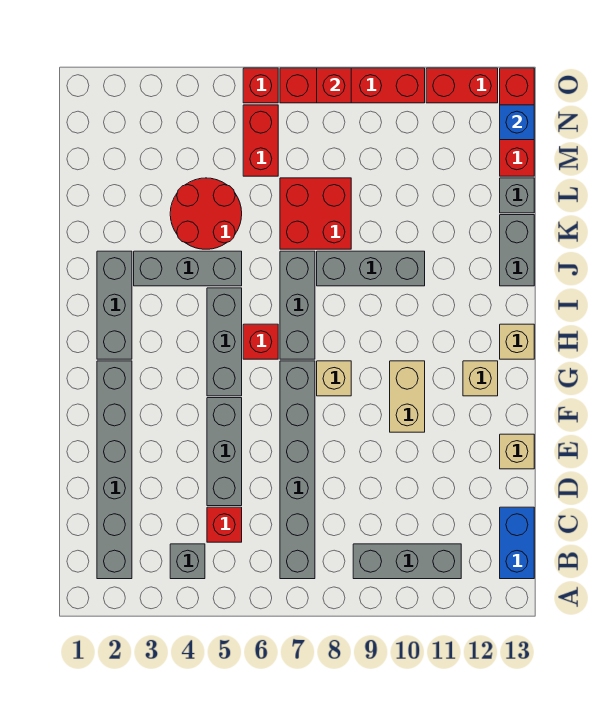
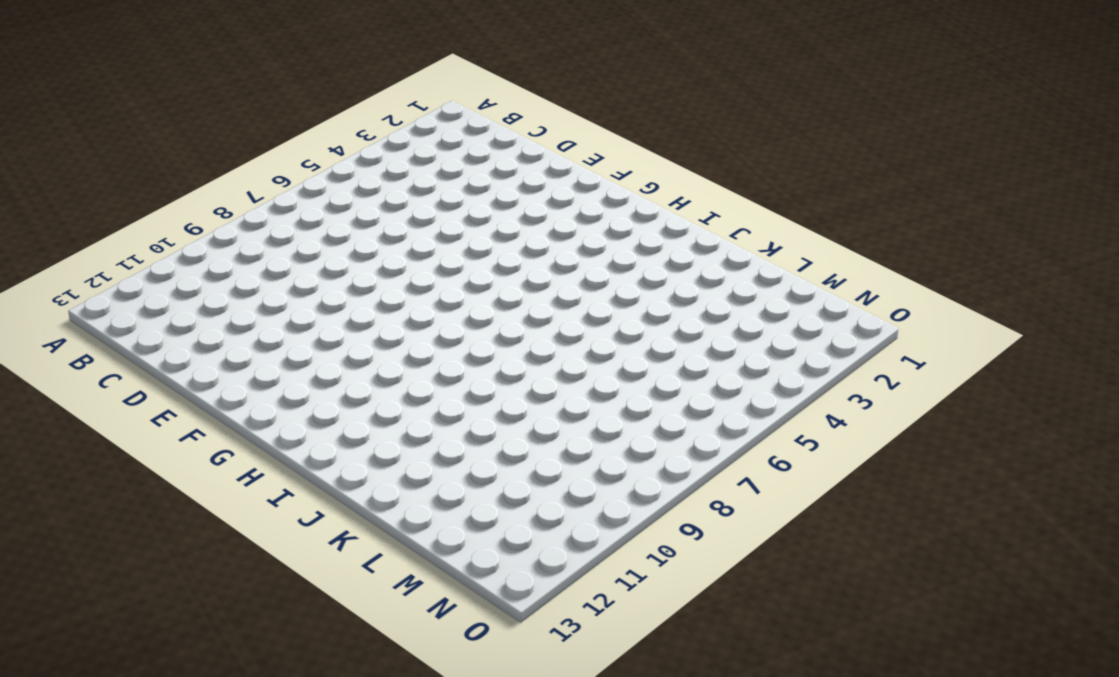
none -> grey 1x6 brick [97,361,132,579]
none -> grey 1x1 brick [170,544,205,579]
none -> grey 1x6 brick [280,361,315,579]

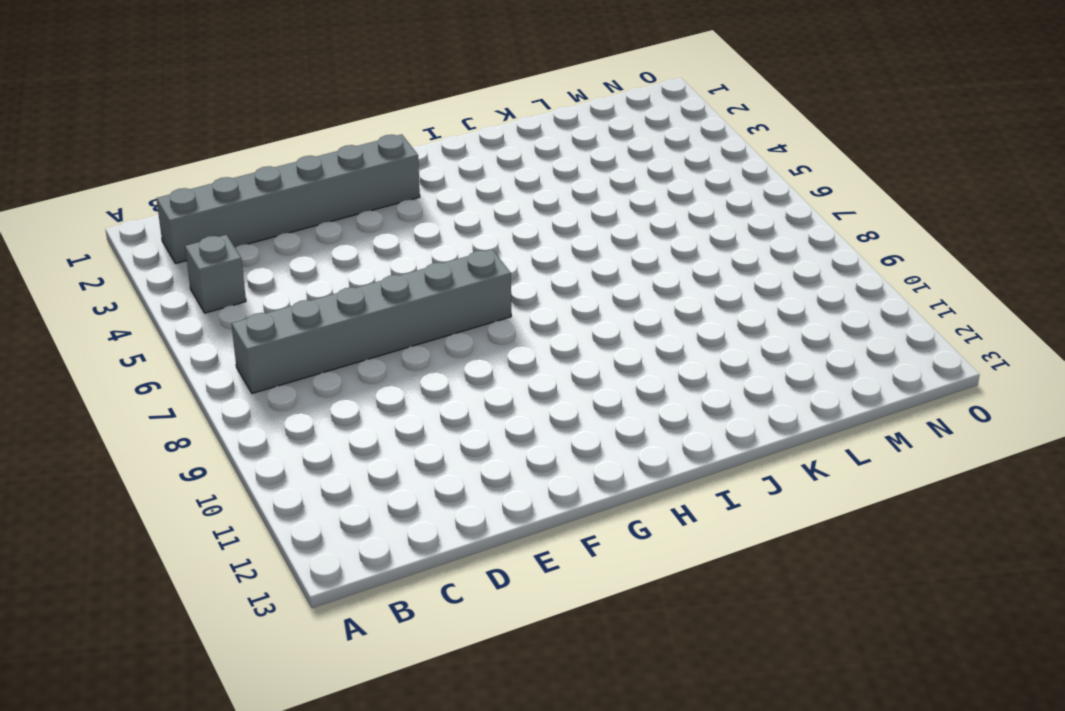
none -> grey 1x3 brick [353,544,461,579]
none -> blue 1x2 brick [500,507,534,579]
none -> red 1x1 brick [207,507,242,542]

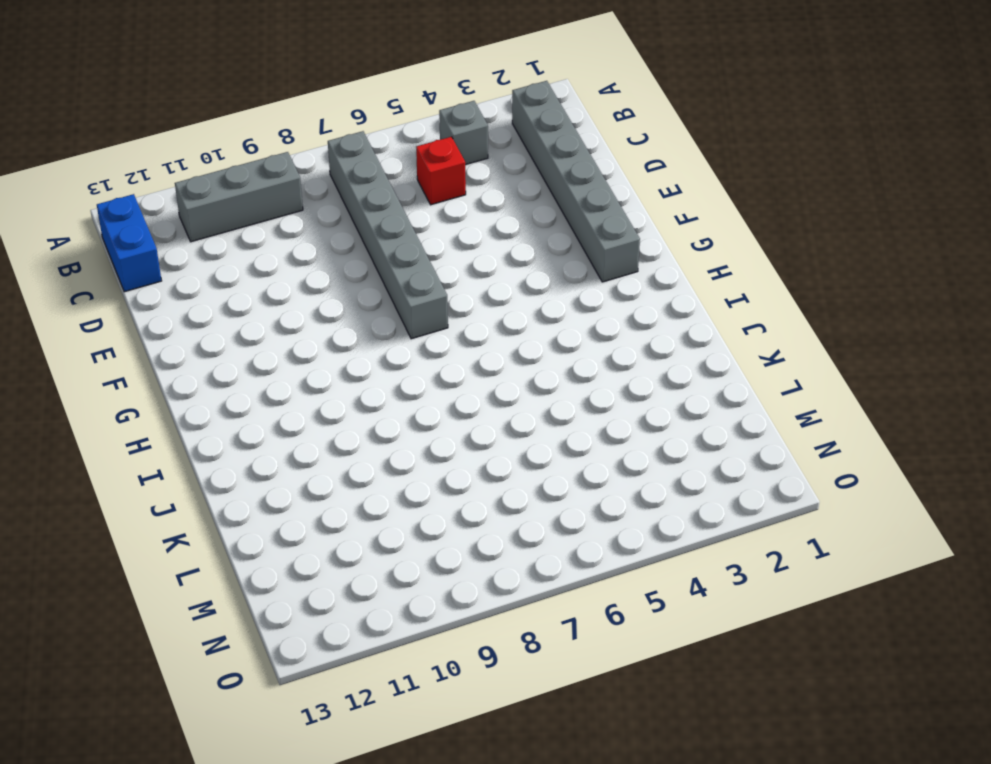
none -> grey 1x3 brick [207,398,242,506]
none -> tan 1x1 brick [500,434,534,469]
none -> tan 1x2 brick [390,361,425,432]

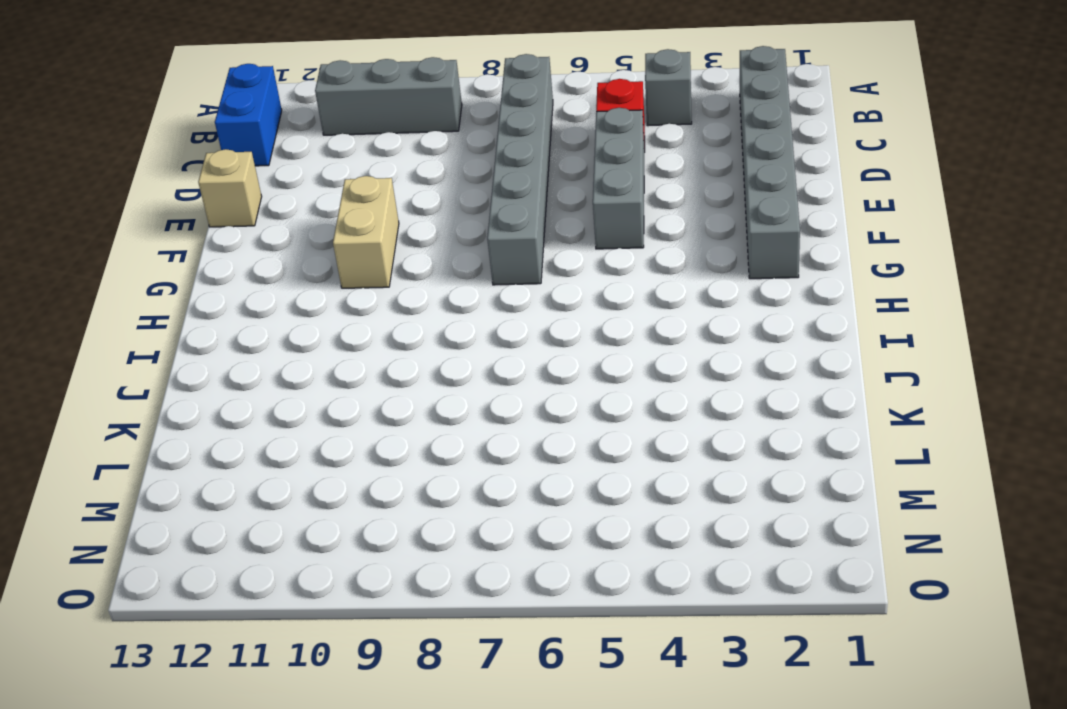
none -> grey 1x3 brick [207,288,242,396]
none -> tan 1x1 brick [317,361,351,396]
none -> tan 1x1 brick [463,361,498,396]

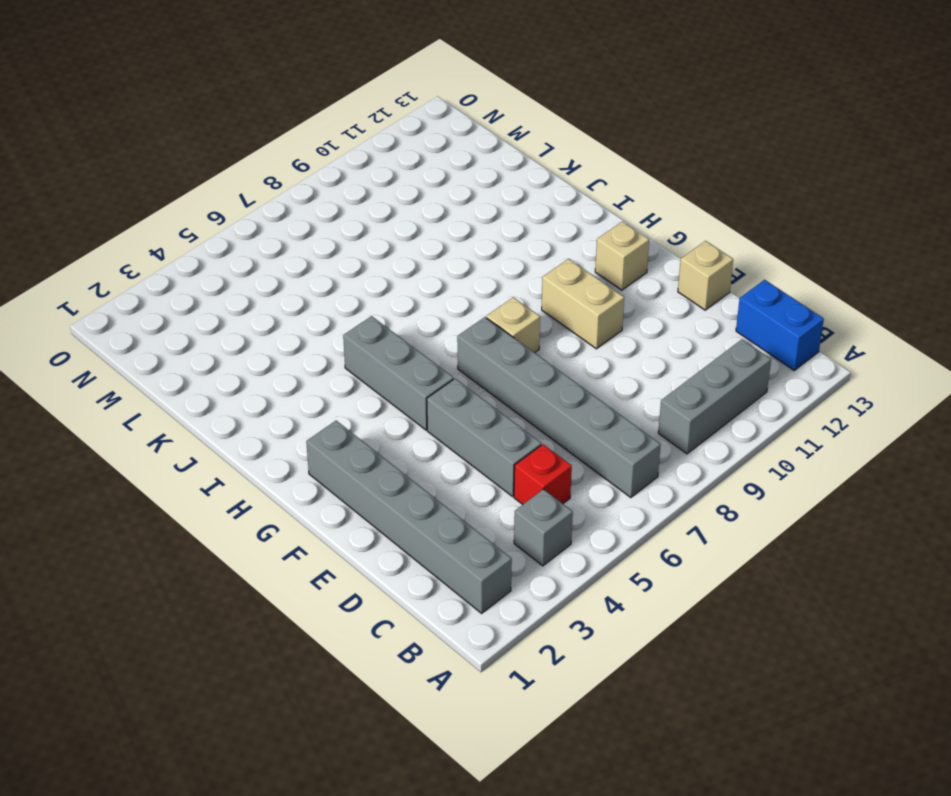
none -> grey 1x3 brick [97,251,132,359]
none -> red 1x1 brick [243,324,278,359]
none -> grey 1x3 brick [280,251,315,359]

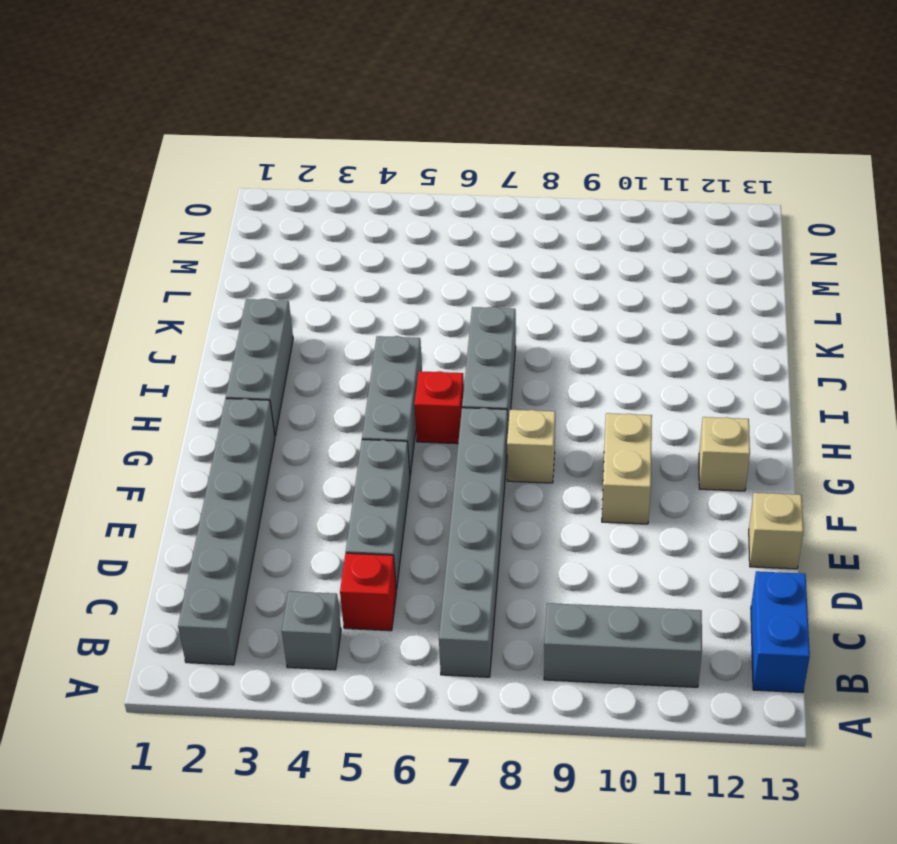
none -> tan 1x1 brick [500,324,534,359]
none -> grey 1x3 brick [134,251,242,286]
none -> grey 1x3 brick [317,251,425,286]

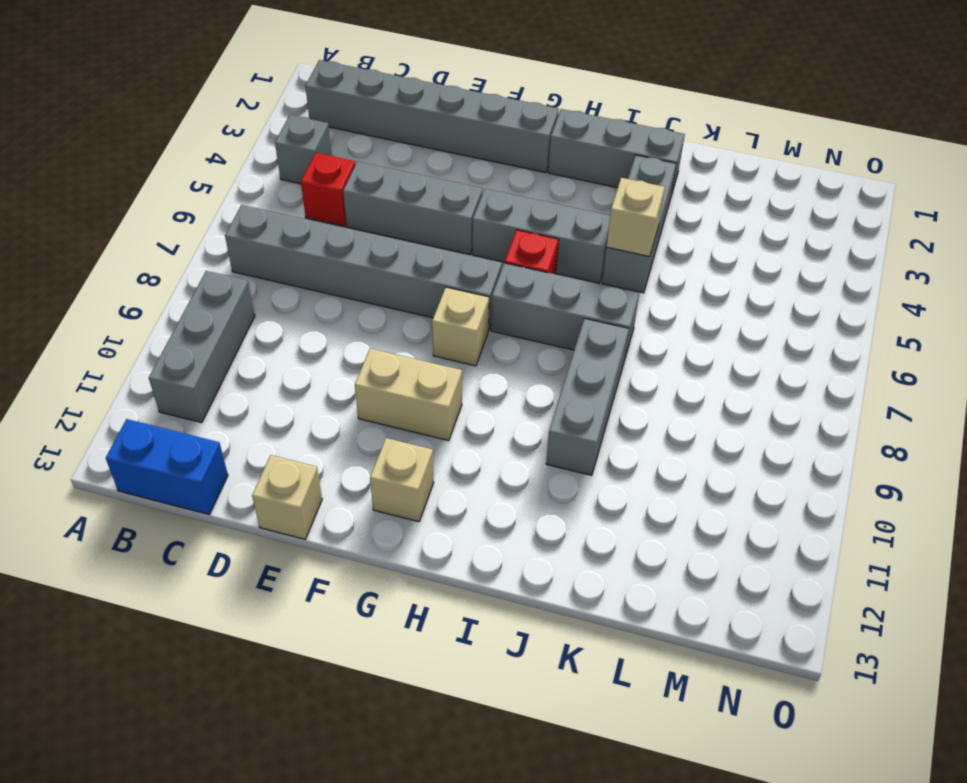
tan 1x1 brick [606,178,665,257] -> tan 1x1 brick moved to [500,324,534,359]
none -> grey 1x2 brick [500,215,534,286]
none -> red 2x2 round brick [170,178,242,249]
none -> red 2x2 brick [280,178,351,249]

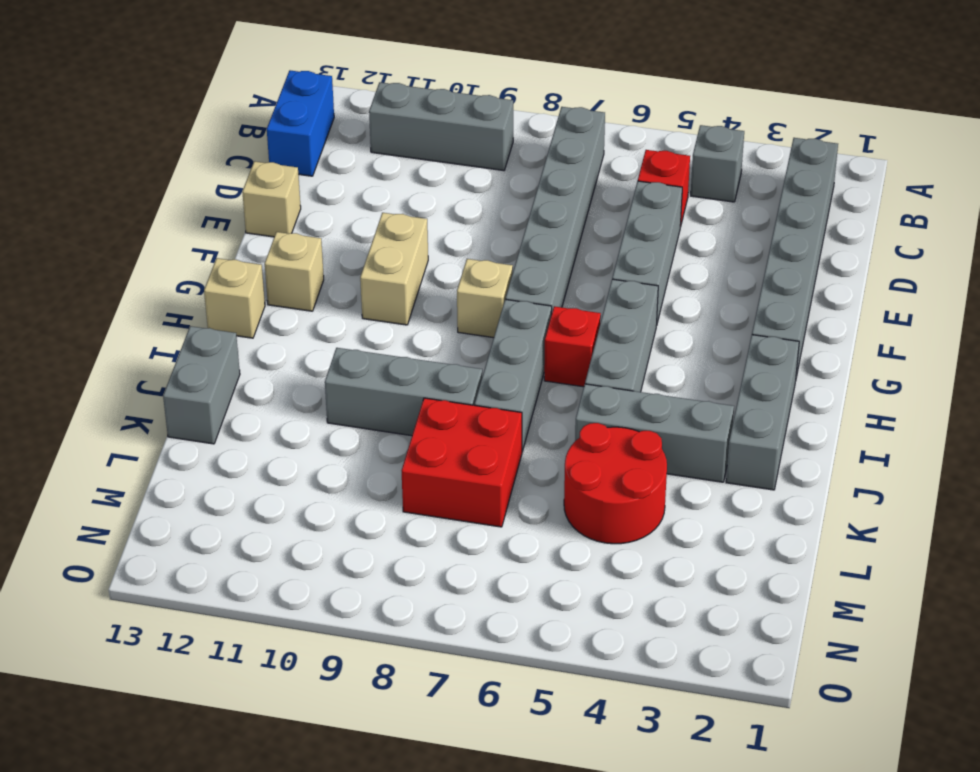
none -> grey 1x1 brick [500,178,534,213]
none -> red 1x2 brick [243,105,278,176]
none -> red 1x3 brick [500,68,534,176]

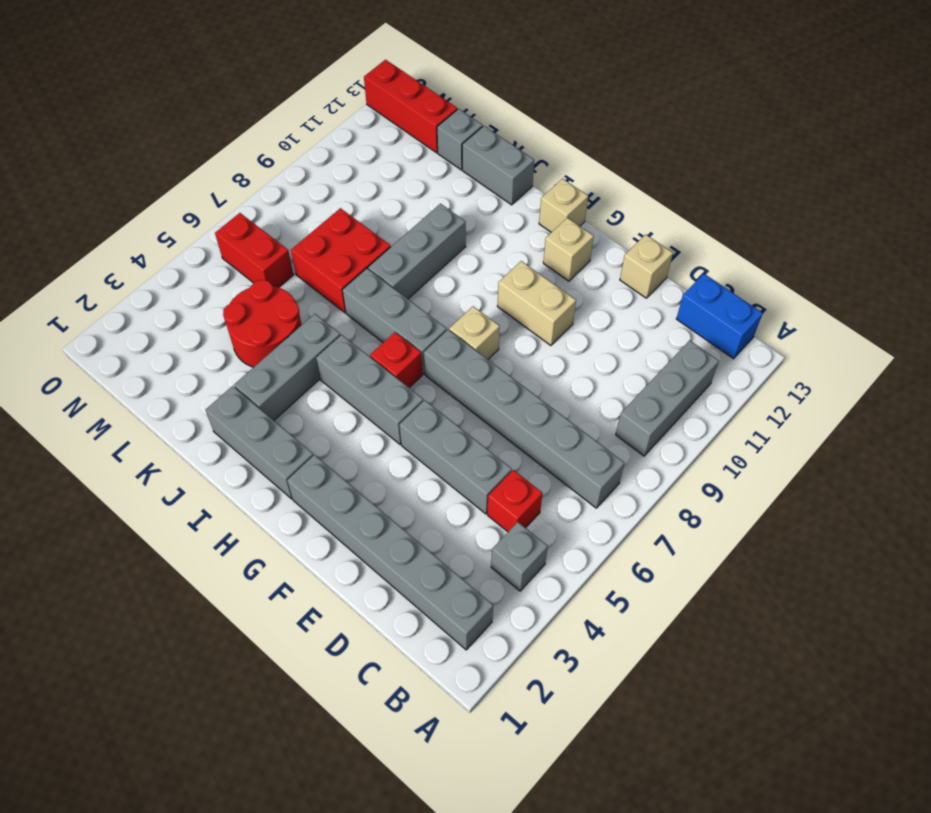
none -> red 1x1 brick [243,68,278,103]
none -> red 1x4 brick [280,68,425,103]
none -> red 1x2 brick [426,68,498,103]

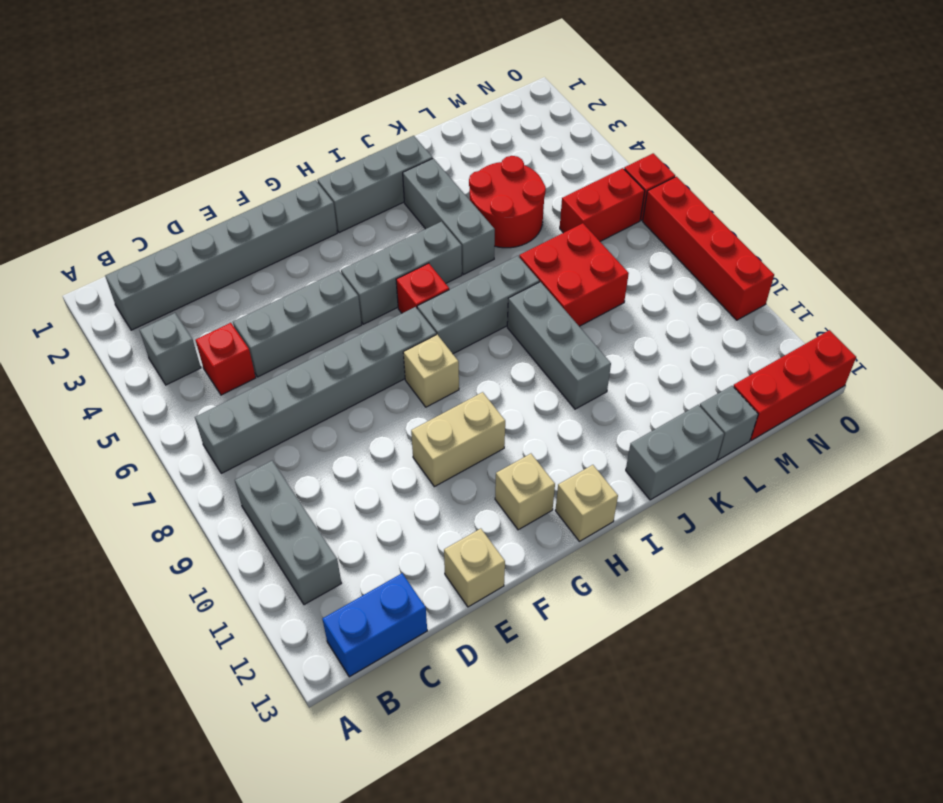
none -> red 1x2 brick [426,68,498,103]
none -> blue 1x1 brick [500,105,534,140]
none -> red 1x1 brick [317,68,351,103]

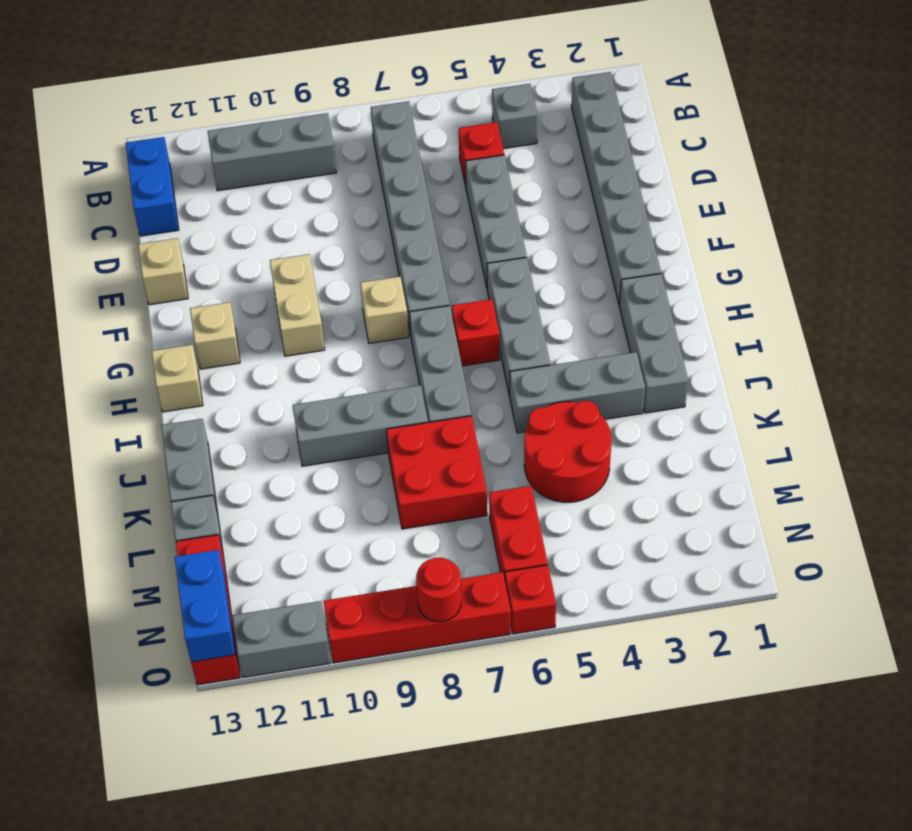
blue 1x2 brick [175,550,235,662] -> blue 1x1 brick [500,105,534,140]
red 1x1 round brick [416,558,461,622] -> red 1x1 brick [317,68,351,103]
grey 1x2 brick [232,601,331,677] -> red 1x2 brick [426,68,498,103]

